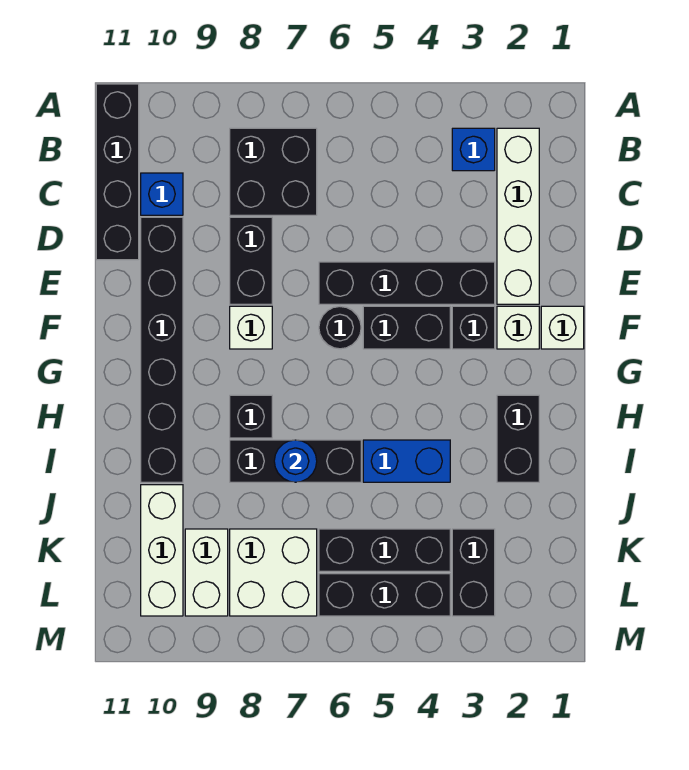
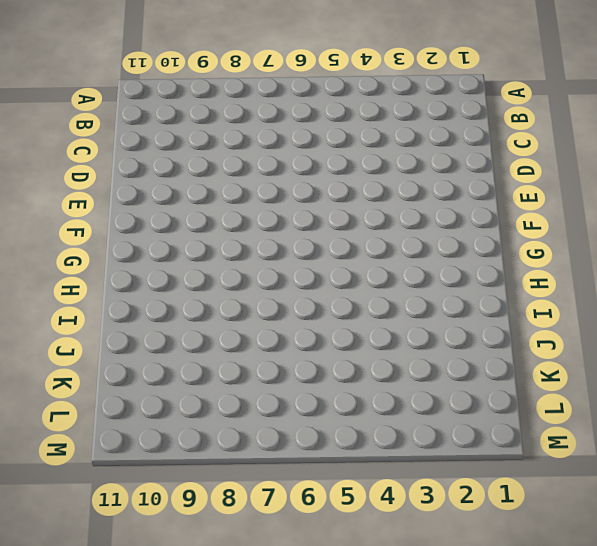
none -> black 1x4 brick [96,84,139,260]
none -> white 1x4 brick [497,128,539,304]
none -> blue 1x1 brick [452,128,495,171]

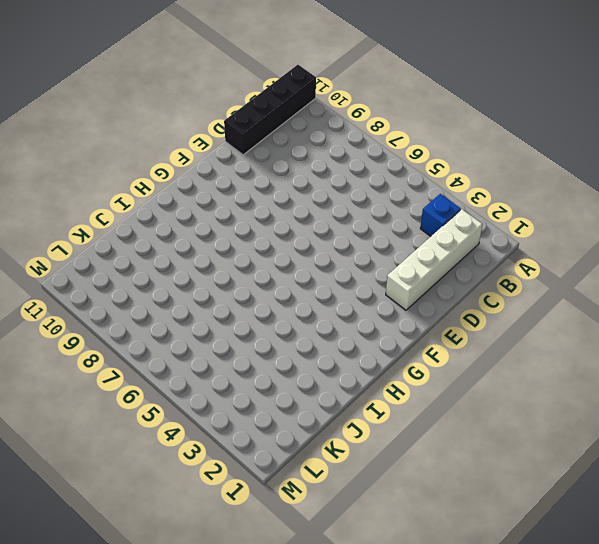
none -> black 2x2 brick [230,128,317,215]
none -> blue 1x1 brick [141,173,183,215]
none -> black 1x2 brick [230,217,272,304]

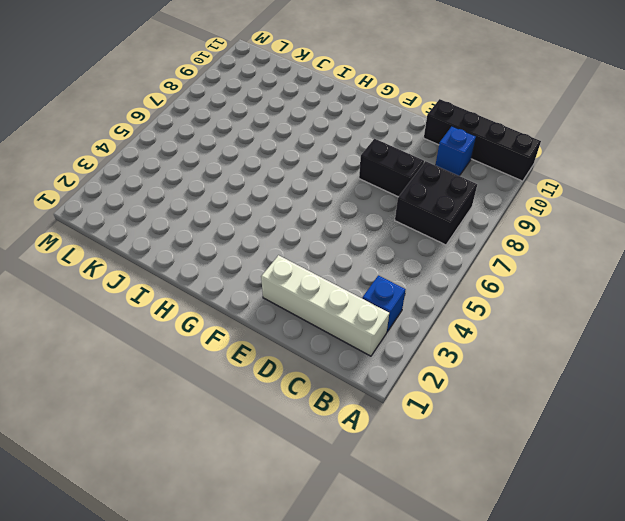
none -> black 1x6 brick [141,217,183,482]
none -> black 1x4 brick [319,262,495,304]
none -> white 1x1 brick [541,306,584,349]

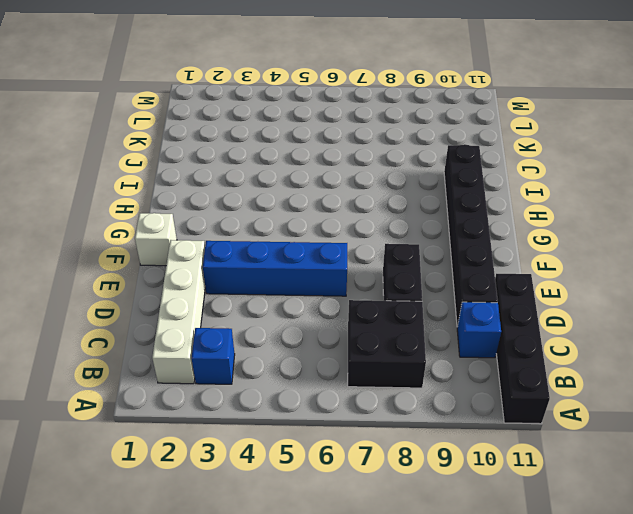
blue 1x4 brick [203,241,347,296] -> black 1x4 brick [319,262,495,304]
none -> white 1x1 brick [497,306,539,349]
none -> black 1x1 brick [452,306,495,349]
none -> black 1x2 brick [363,306,450,349]

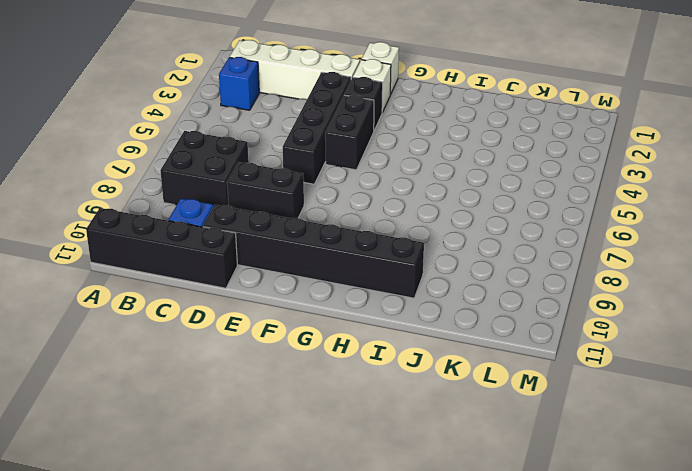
none -> black 1x1 round brick [319,307,361,349]
none -> white 1x1 brick [230,306,272,349]
none -> black 1x2 brick [497,395,539,482]

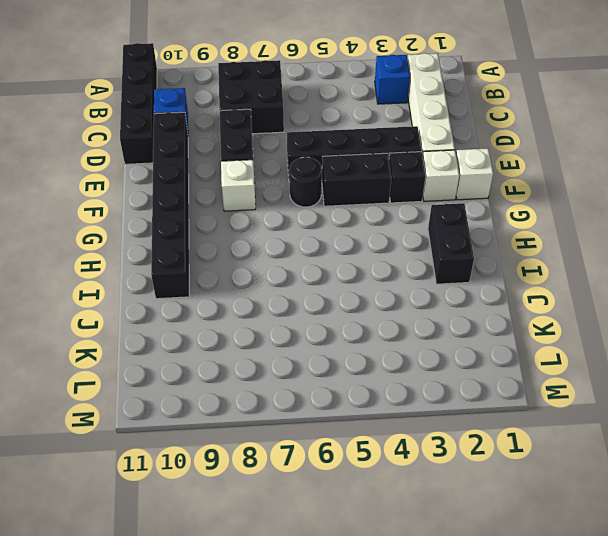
none -> black 1x1 brick [230,395,272,438]
none -> blue 1x2 brick [363,440,450,482]
none -> black 1x3 brick [230,440,361,482]

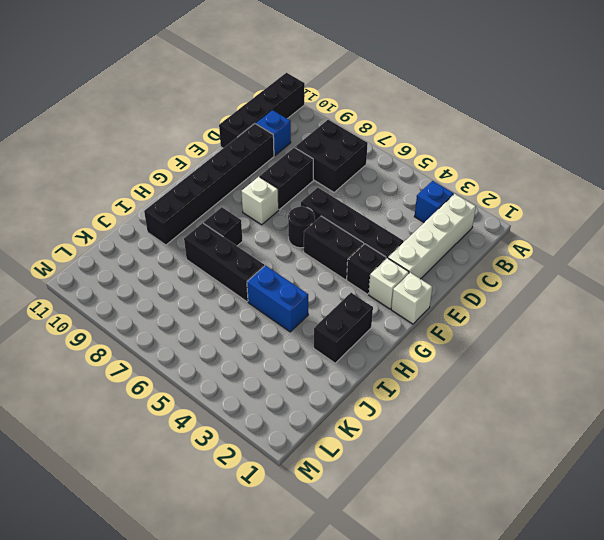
none -> white 1x3 brick [141,485,183,616]
none -> black 1x2 brick [452,529,495,616]
none -> black 1x3 brick [319,529,450,571]

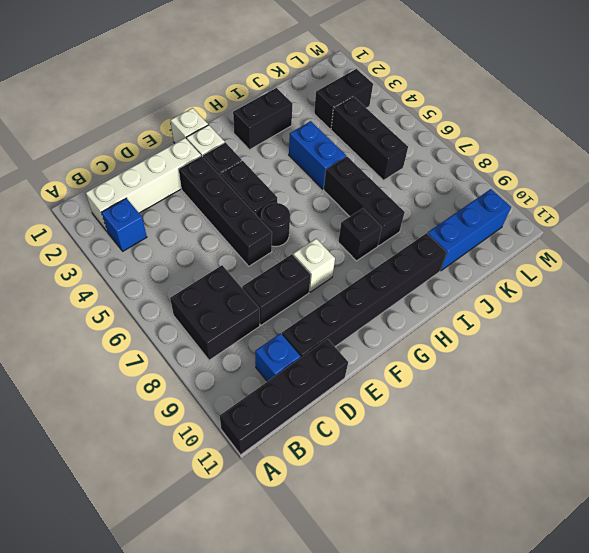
blue 1x3 brick [427,189,511,271] -> white 1x3 brick [141,485,183,616]
none -> white 2x2 brick [230,529,317,616]
none -> white 1x2 brick [185,529,228,616]
none -> black 1x3 brick [319,574,450,616]

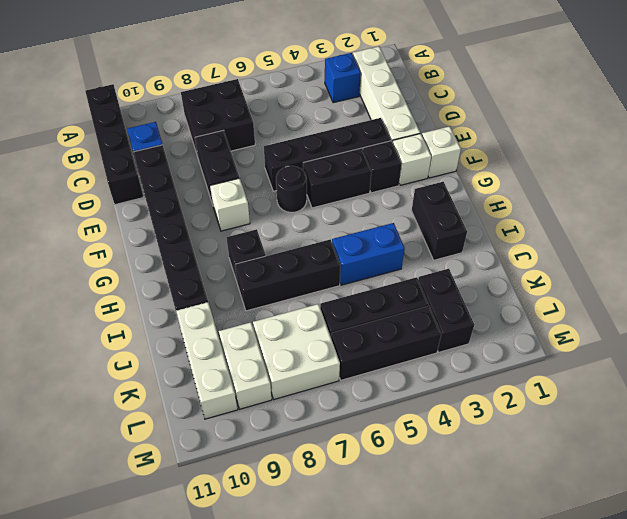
none -> blue 1x1 round brick [274,440,317,482]

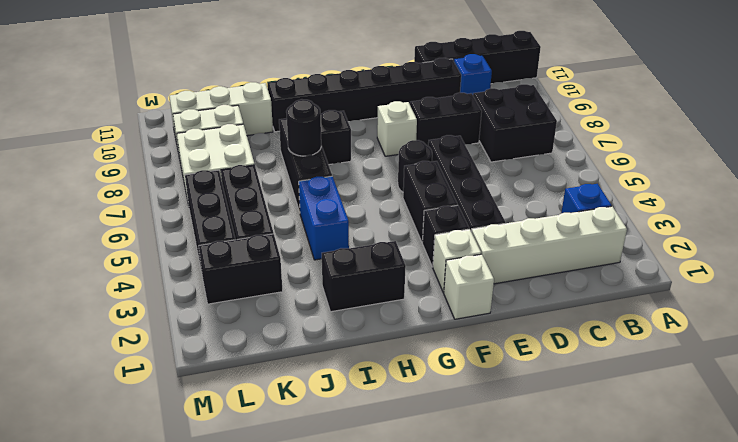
black 1x1 round brick [286,99,321,156] -> blue 1x1 round brick [274,440,317,482]

